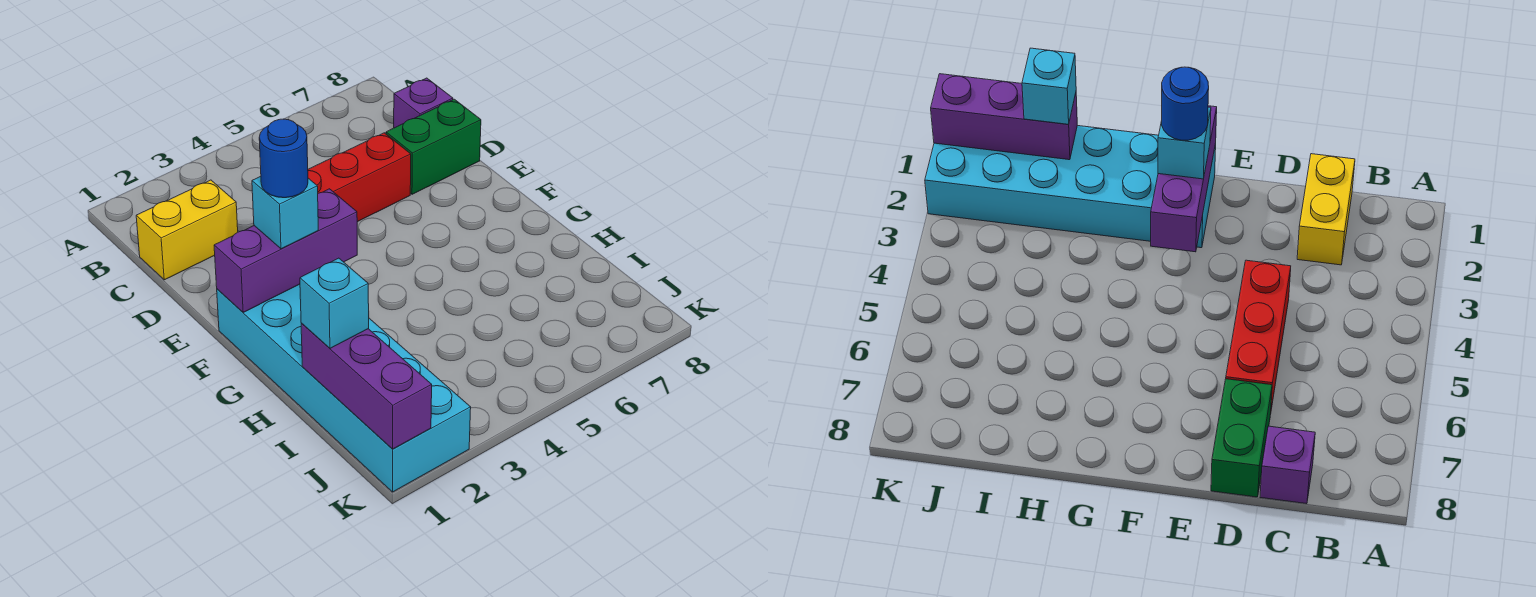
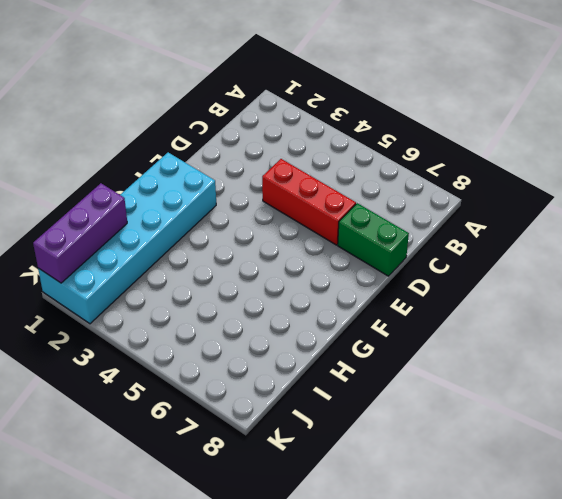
none -> yellow 1x2 brick [136,180,238,280]
none -> purple 1x1 brick [394,78,453,128]

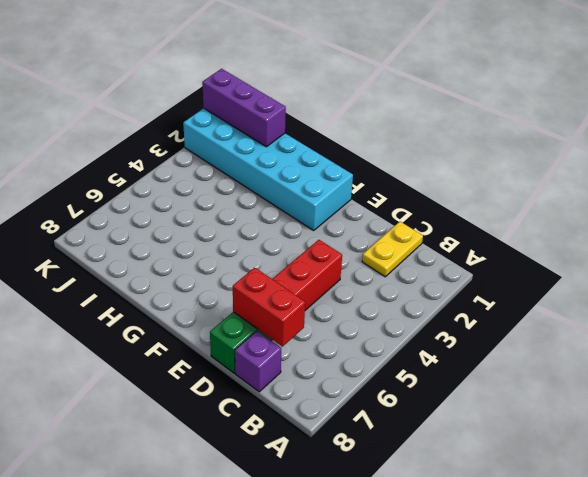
yellow 1x2 plate [362,222,423,277] -> yellow 1x2 brick [136,180,238,280]
red 1x2 brick [233,268,305,346] -> none
none -> purple 1x3 brick [214,189,357,312]
none -> cyan 1x1 brick [252,176,318,249]

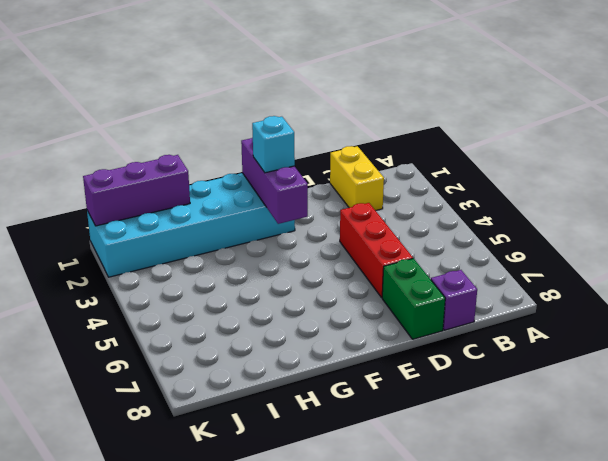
none -> cyan 1x1 brick [300,258,369,348]
none -> blue 1x1 round brick [259,119,308,198]

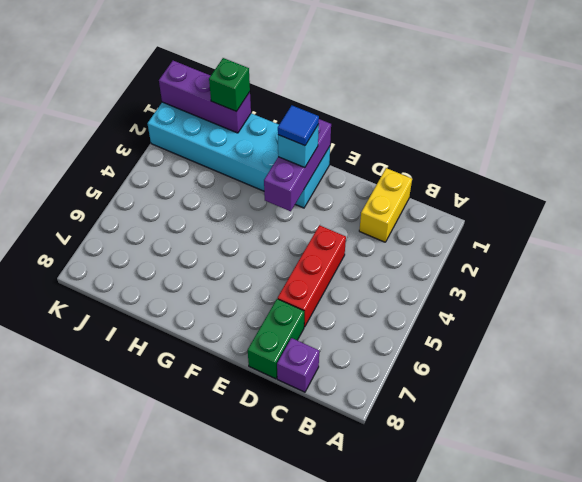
blue 1x1 tile [278,105,319,146] -> blue 1x1 round brick [259,119,308,198]
green 1x1 brick [209,58,250,112] -> cyan 1x1 brick [300,258,369,348]

